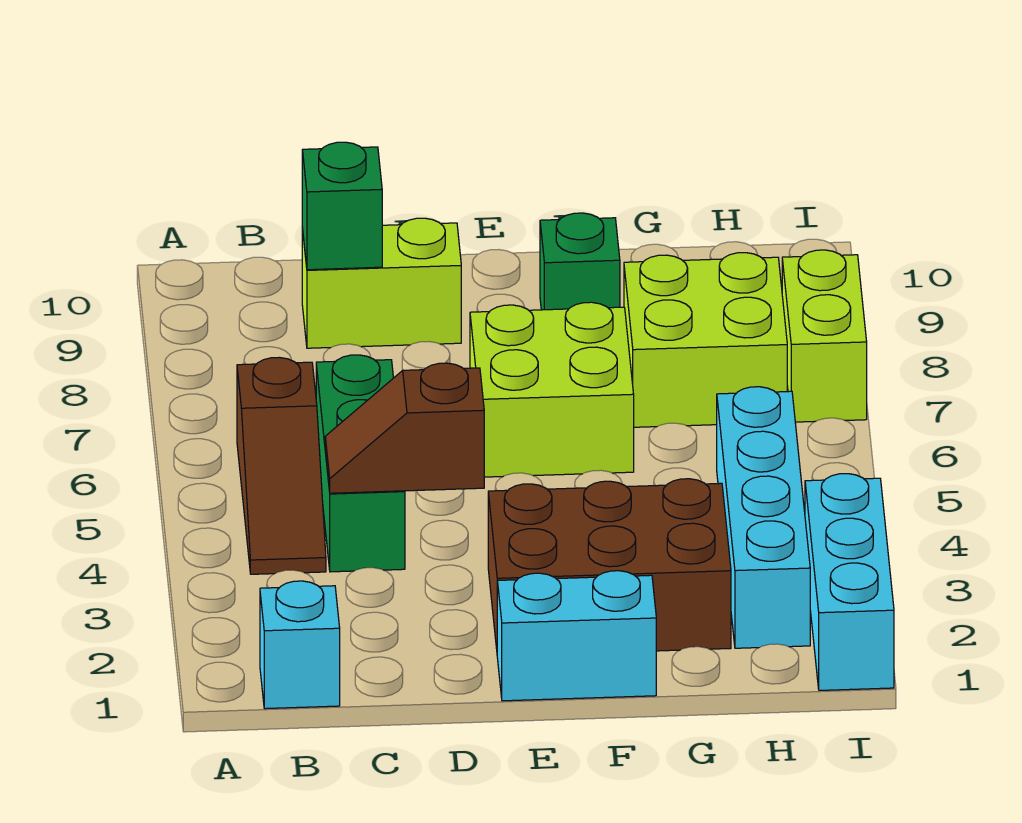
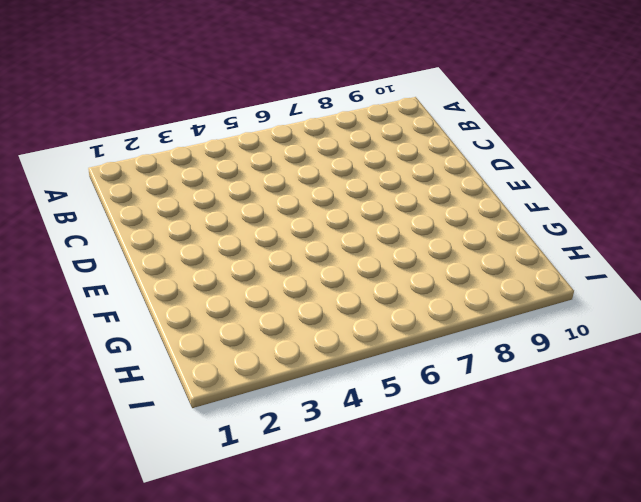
none -> cyan 1x1 brick [260,581,340,709]
none -> brown 1x3 slope [237,357,326,574]
none -> green 1x3 brick [316,355,405,572]

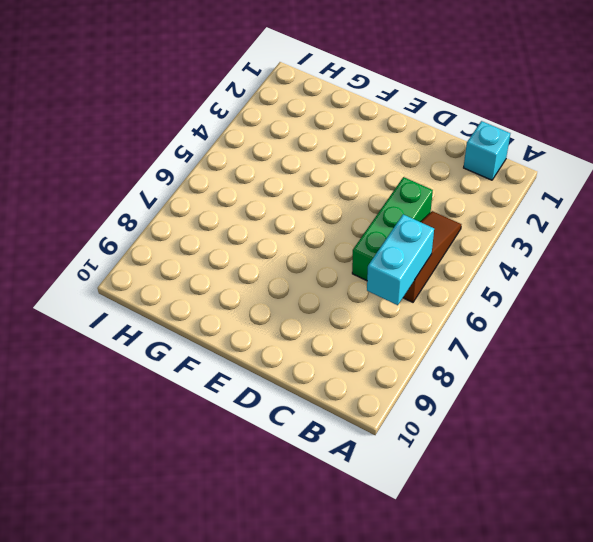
cyan 1x2 brick [367,214,434,305] -> cyan 1x2 brick turned to [497,571,656,701]
none -> lime 1x2 brick [302,218,461,348]
none -> brown 2x3 brick [488,479,731,651]
none -> lime 2x2 brick [470,302,634,477]

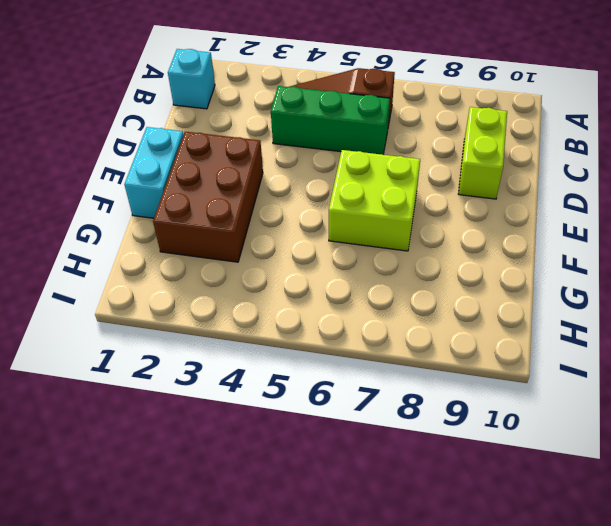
none -> green 1x1 brick [540,213,620,310]
none -> lime 2x2 brick [624,253,787,427]
none -> cyan 1x4 brick [717,387,810,648]

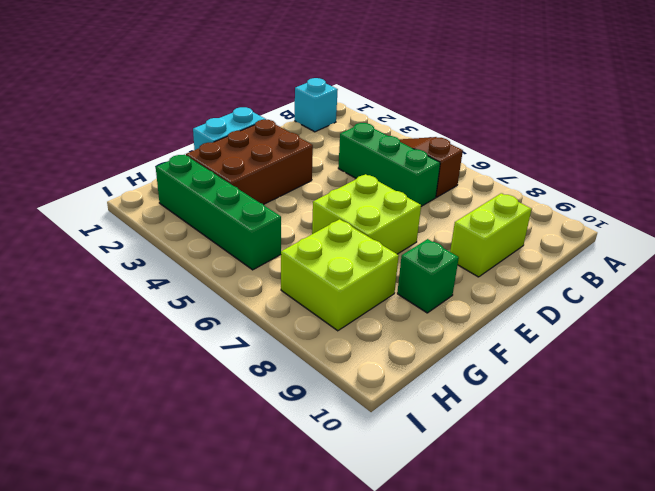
green 1x4 brick [156,155,281,270] -> cyan 1x4 brick [717,387,810,648]
none -> cyan 1x3 brick [805,474,894,690]
none -> lime 1x2 brick [782,250,867,422]
none -> brown 1x2 slope [325,363,484,493]

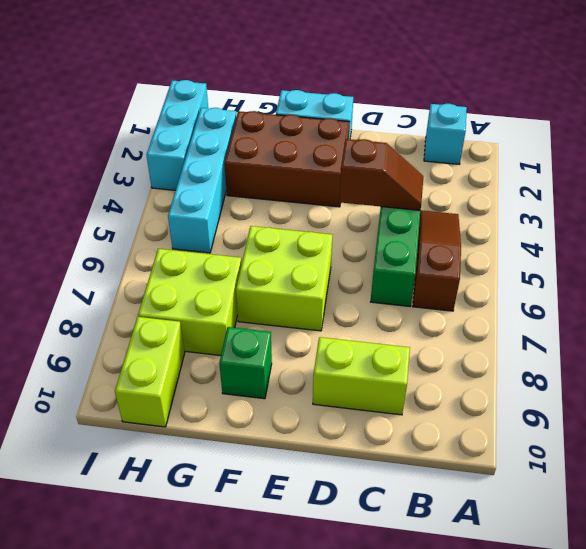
lime 1x2 brick [115,317,185,427] -> lime 1x2 brick moved to [782,250,867,422]
none -> green 1x1 brick [302,142,382,270]

